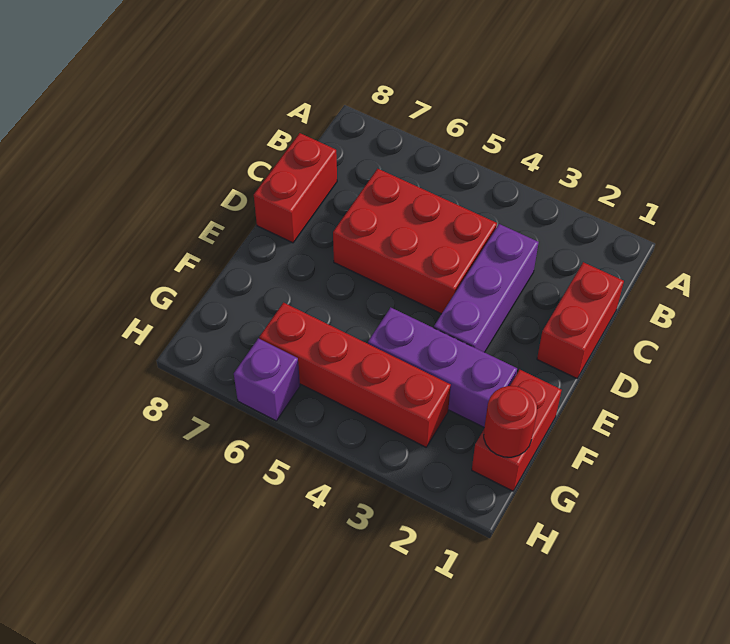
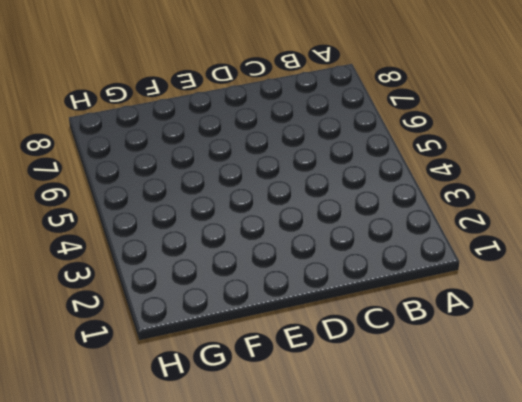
none -> red 1x2 brick [537,262,624,378]
none -> purple 1x3 brick [434,224,539,352]

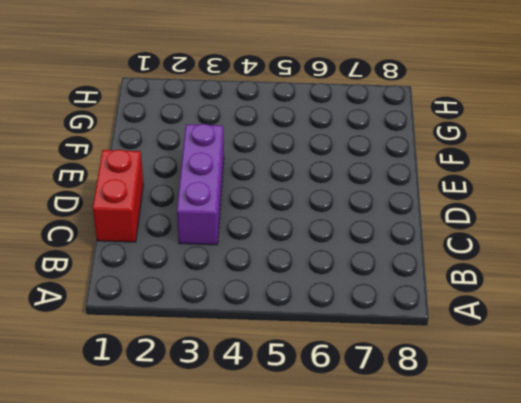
none -> red 2x3 brick [333,169,497,314]
none -> red 1x2 brick [254,133,337,243]

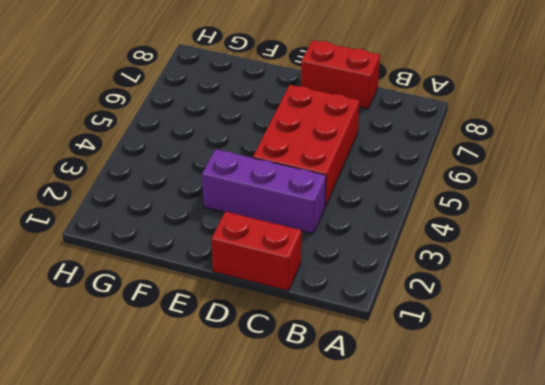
none -> red 1x2 brick [472,370,562,491]
none -> purple 1x3 brick [368,307,517,427]

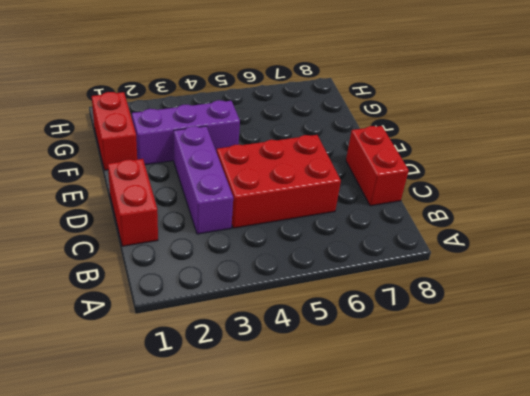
none -> red 1x4 brick [260,303,451,447]
none -> purple 1x1 brick [234,338,300,421]

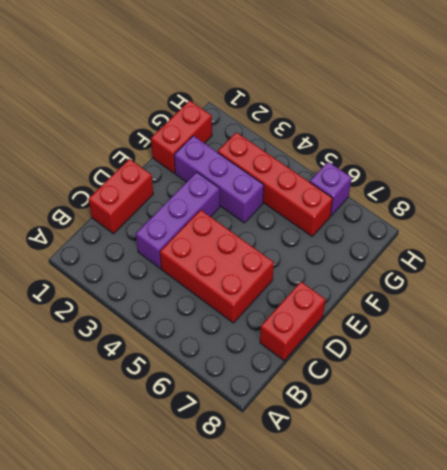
none -> red 1x1 round brick [484,386,537,457]

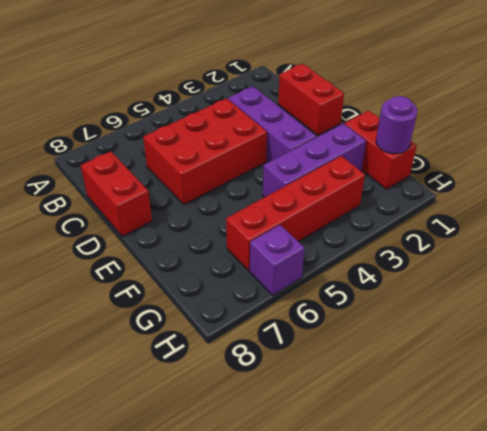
purple 1x1 round brick [376,96,417,154] -> red 1x1 round brick [484,386,537,457]

